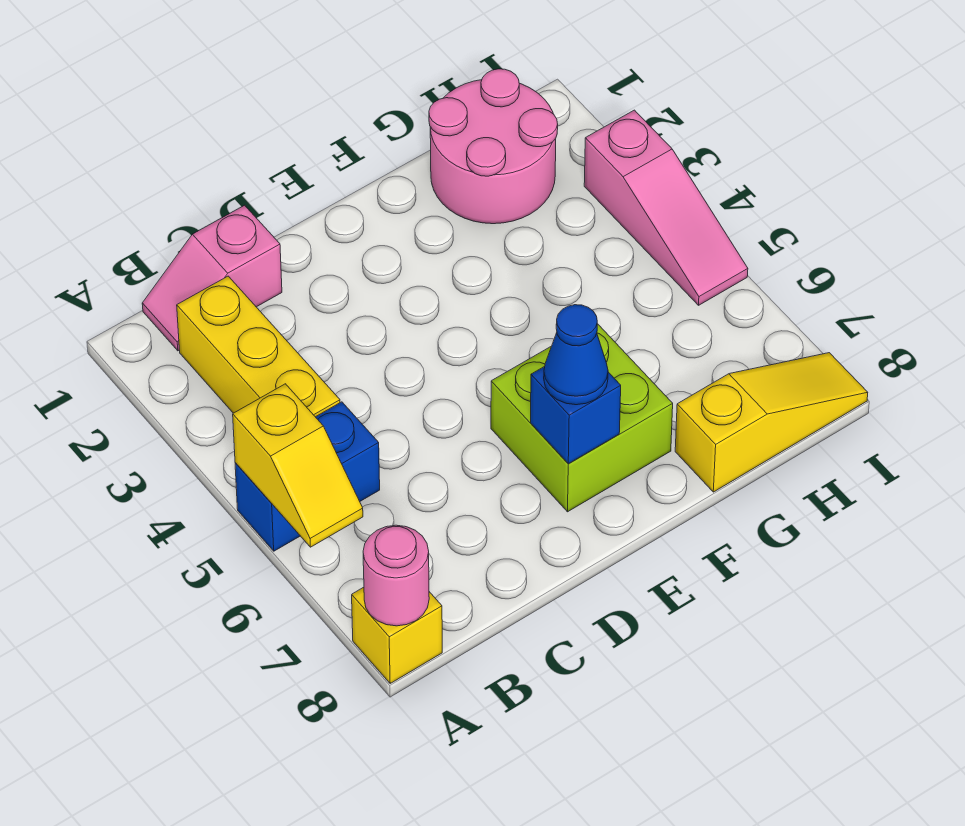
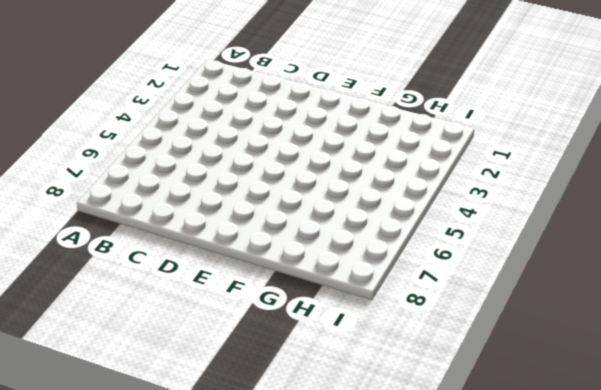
none -> blue 1x2 brick [235,402,380,551]
none -> yellow 1x1 brick [352,587,442,683]
none -> pink 1x2 slope [142,205,282,351]

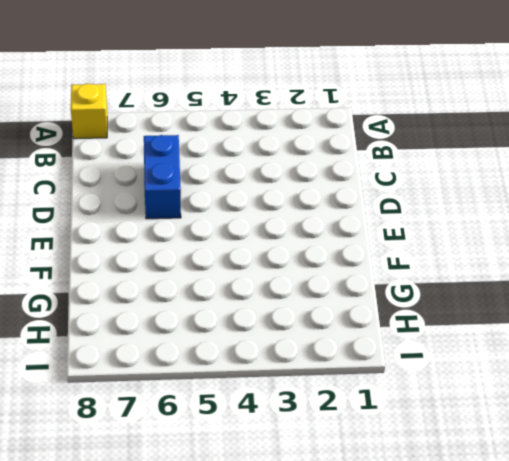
blue 1x2 brick [144,135,181,219] -> blue 1x2 brick moved to [235,402,380,551]
none -> pink 1x2 slope [142,205,282,351]
none -> yellow 1x3 brick [177,276,340,417]
none -> lime 2x2 brick [491,324,673,512]

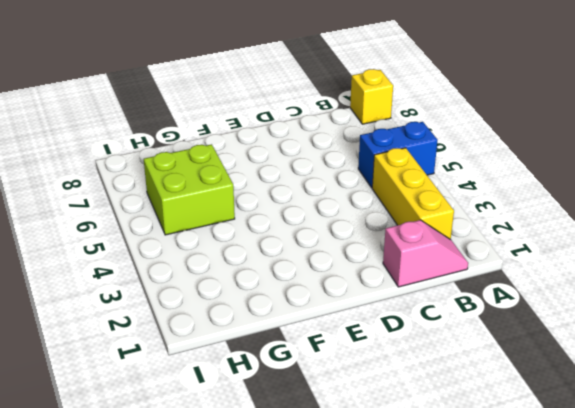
lime 2x2 brick [144,144,235,235] -> lime 2x2 brick moved to [491,324,673,512]
none -> pink 2x2 round brick [429,69,558,224]
none -> yellow 1x3 slope [675,353,868,492]
none -> pink 1x3 slope [584,110,748,305]

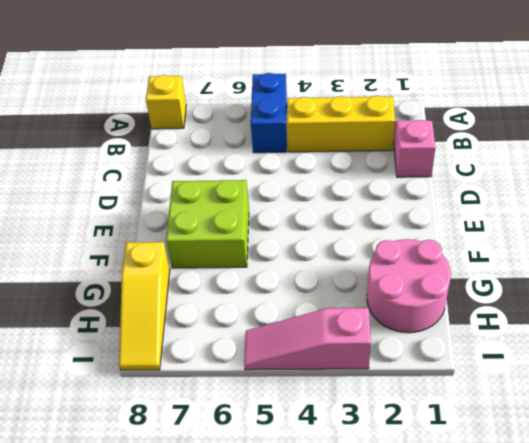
none -> yellow 1x2 slope [233,384,363,547]
none -> pink 1x1 round brick [363,525,429,626]
none -> blue 1x1 brick [531,366,621,464]

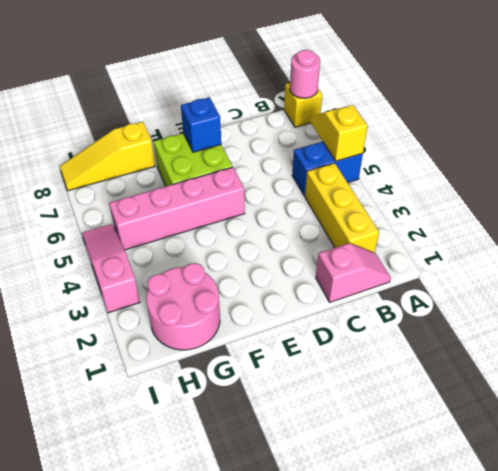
pink 1x4 brick [109,167,245,250] -> none
none -> blue 1x1 cone [544,305,608,405]

